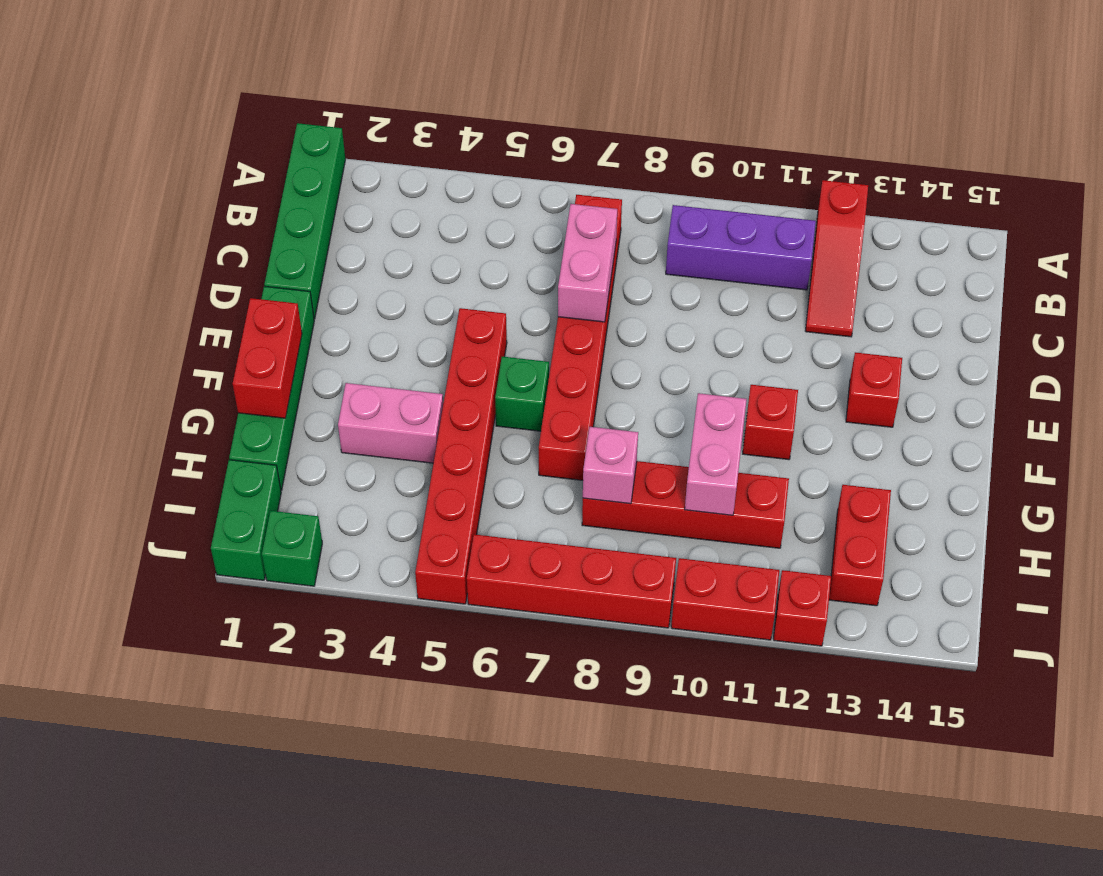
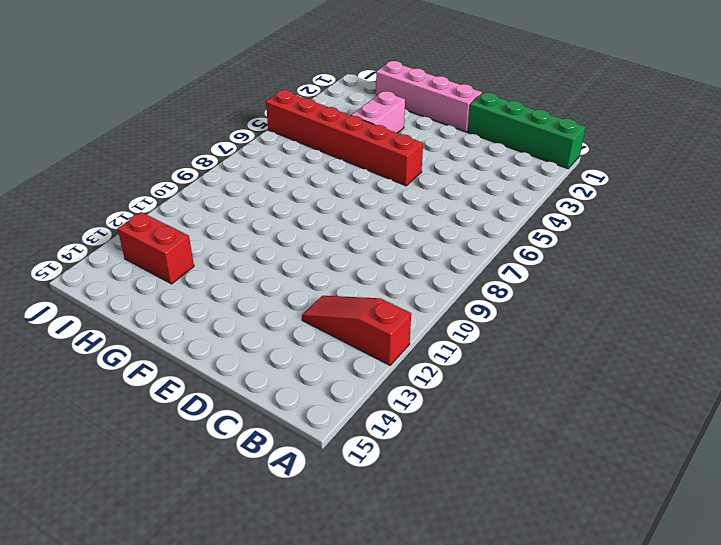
pink 1x4 brick [376,61,482,132] -> green 1x4 brick [229,286,314,490]
none -> red 1x6 brick [539,195,622,480]
none -> purple 1x3 brick [666,205,816,290]
none -> red 1x1 brick [846,352,902,427]

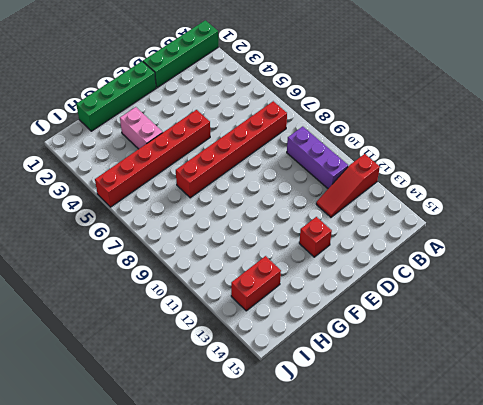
none -> green 1x1 brick [495,357,549,431]
none -> red 1x1 brick [743,385,798,460]
none -> red 1x4 brick [582,461,789,548]

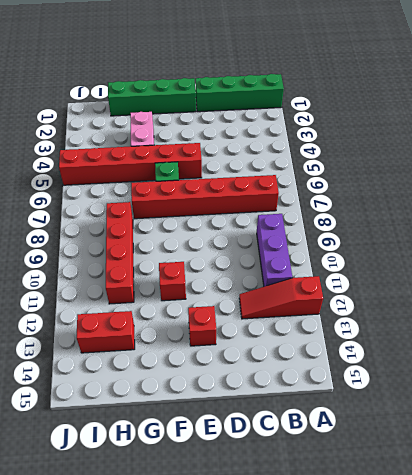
none -> green 1x2 brick [211,460,281,580]
none -> green 1x1 brick [262,511,322,586]
none -> red 1x4 brick [467,534,676,628]

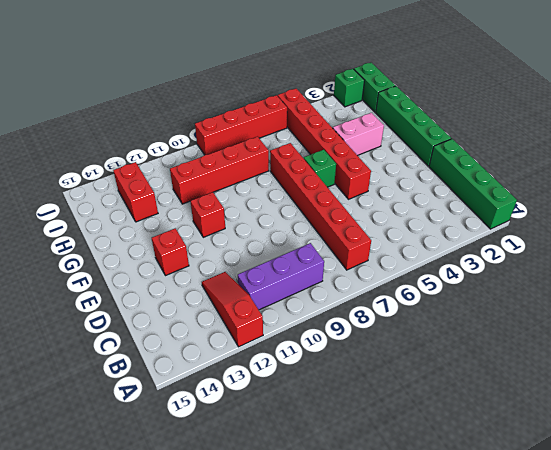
none -> red 1x2 brick [671,558,779,640]
none -> red 1x1 brick [773,570,831,646]
none -> pink 1x2 brick [558,204,617,322]

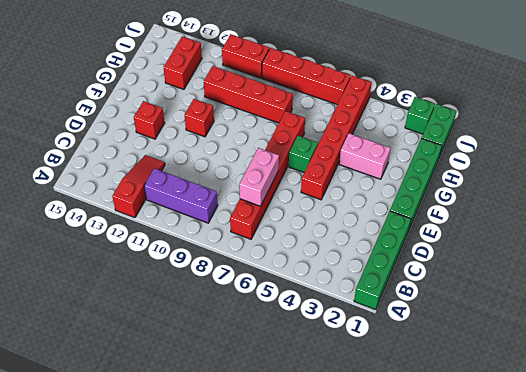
none -> red 1x1 brick [773,570,831,646]
none -> red 1x2 brick [233,298,302,418]
none -> pink 1x2 brick [685,393,747,515]

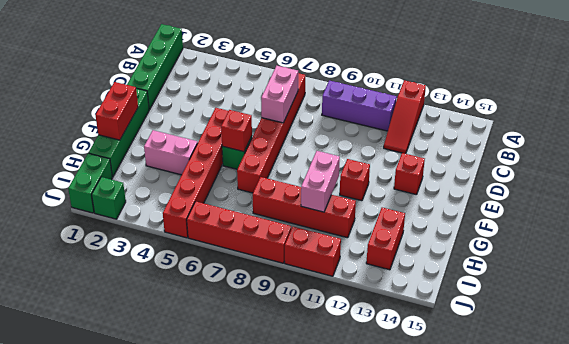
red 1x1 brick [221,110,252,152] -> red 1x1 brick moved to [773,570,831,646]
none -> pink 1x1 brick [583,427,638,504]

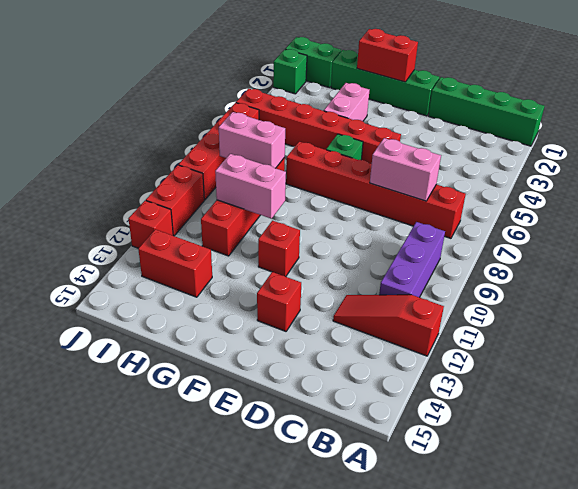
pink 1x2 brick [219,112,285,168] -> pink 1x1 brick [583,427,638,504]

